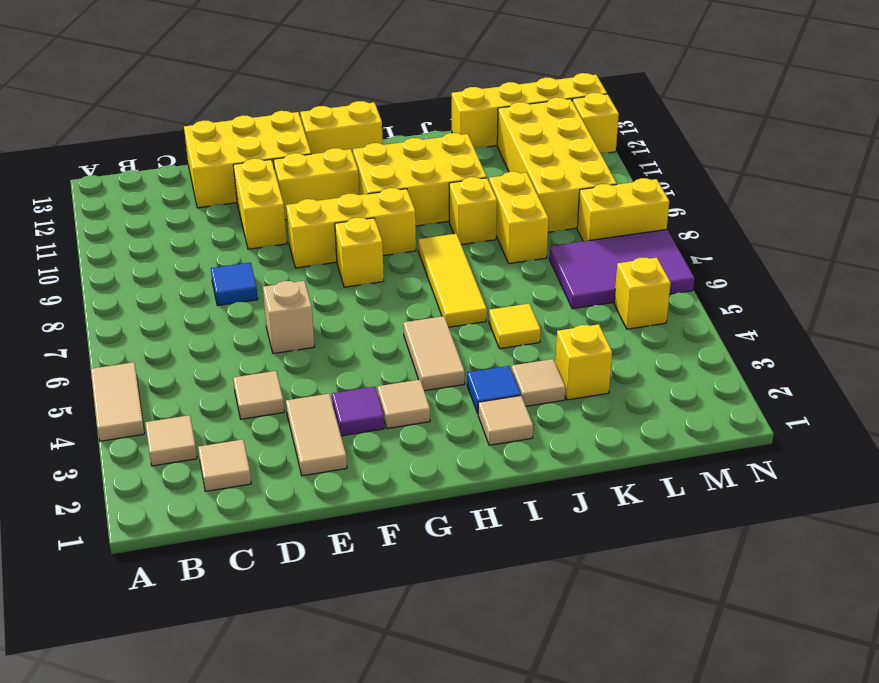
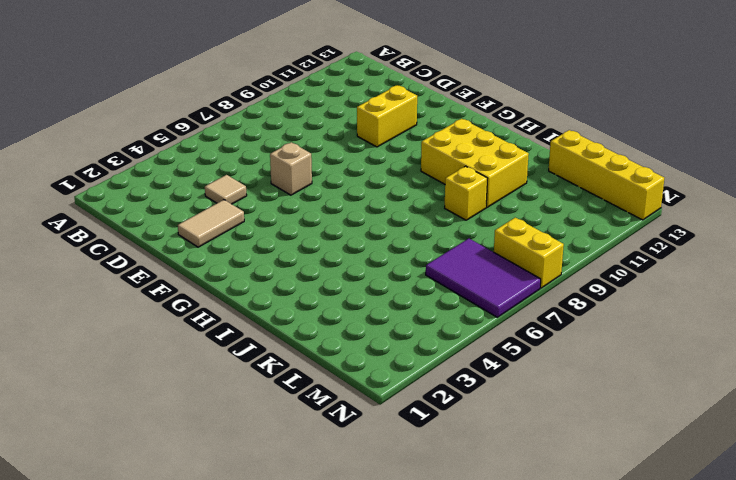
none -> tan 1x2 tile [91,362,145,441]
none -> tan 1x1 tile [145,415,197,466]
none -> tan 1x1 tile [198,440,251,491]
none -> blue 1x1 tile [211,263,258,306]

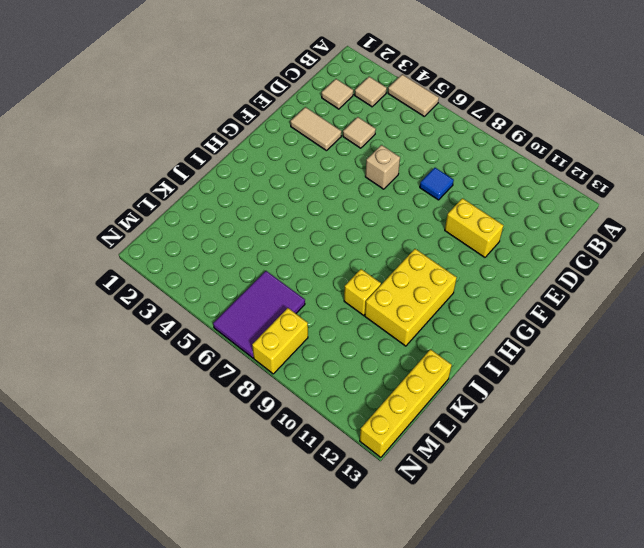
none -> yellow 2x3 brick [184,111,311,208]
none -> purple 1x1 tile [332,387,384,436]
none -> yellow 1x3 brick [286,188,416,268]
none -> yellow 1x2 brick [274,148,359,220]

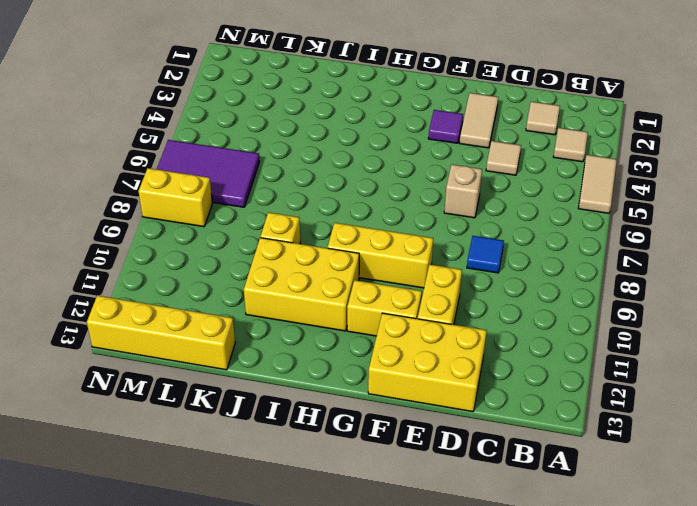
none -> tan 1x1 tile [377,380,430,429]
none -> yellow 1x1 brick [335,218,384,287]
none -> yellow 1x2 brick [300,101,383,154]
none -> tan 1x2 tile [403,316,465,391]

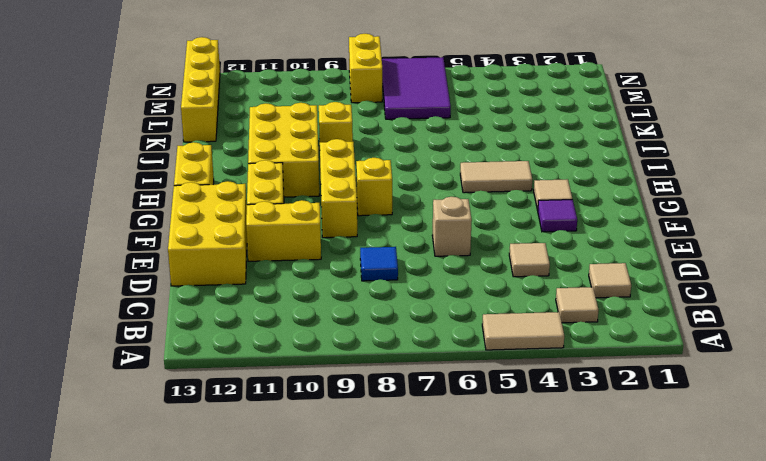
none -> tan 1x2 tile [286,394,347,476]
none -> tan 1x1 tile [478,396,533,445]
none -> blue 1x1 tile [467,366,521,413]
none -> yellow 1x3 tile [418,234,487,327]

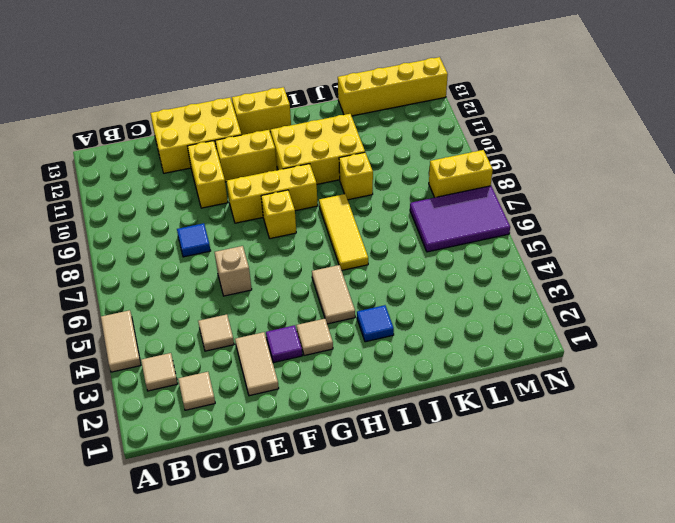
none -> tan 1x1 tile [478,396,533,445]
none -> tan 1x1 tile [512,359,566,406]
none -> yellow 1x1 tile [489,304,541,349]
none -> yellow 1x1 brick [555,324,612,400]

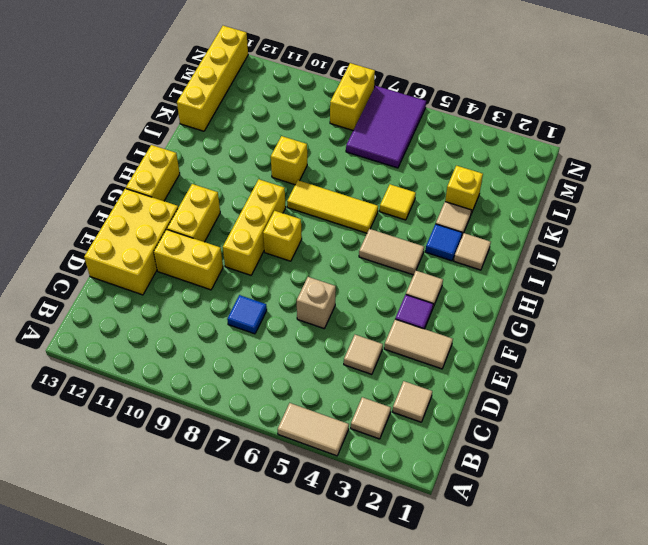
none -> yellow 2x3 brick [353,133,487,226]
none -> yellow 1x2 brick [489,172,549,264]
none -> yellow 2x4 brick [497,97,617,232]
none -> yellow 1x1 brick [614,258,671,329]

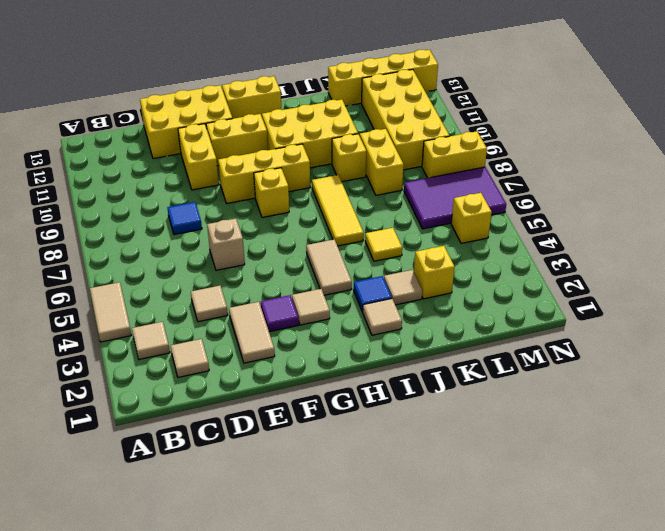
none -> yellow 1x1 brick [572,93,619,153]

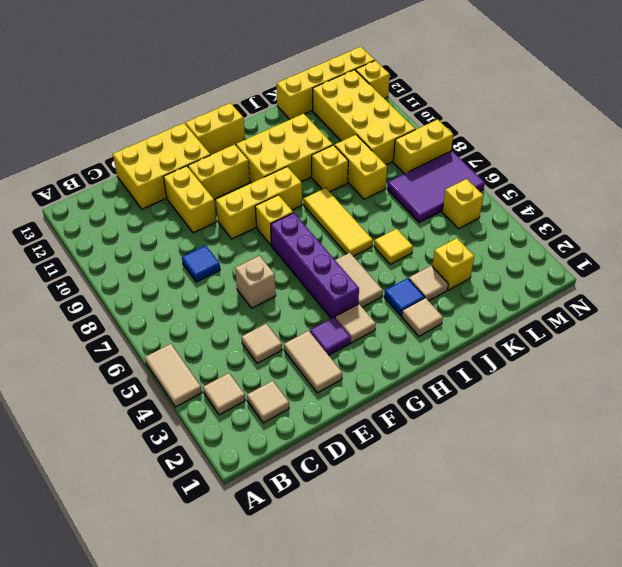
purple 1x4 brick [271,213,359,319] -> none

